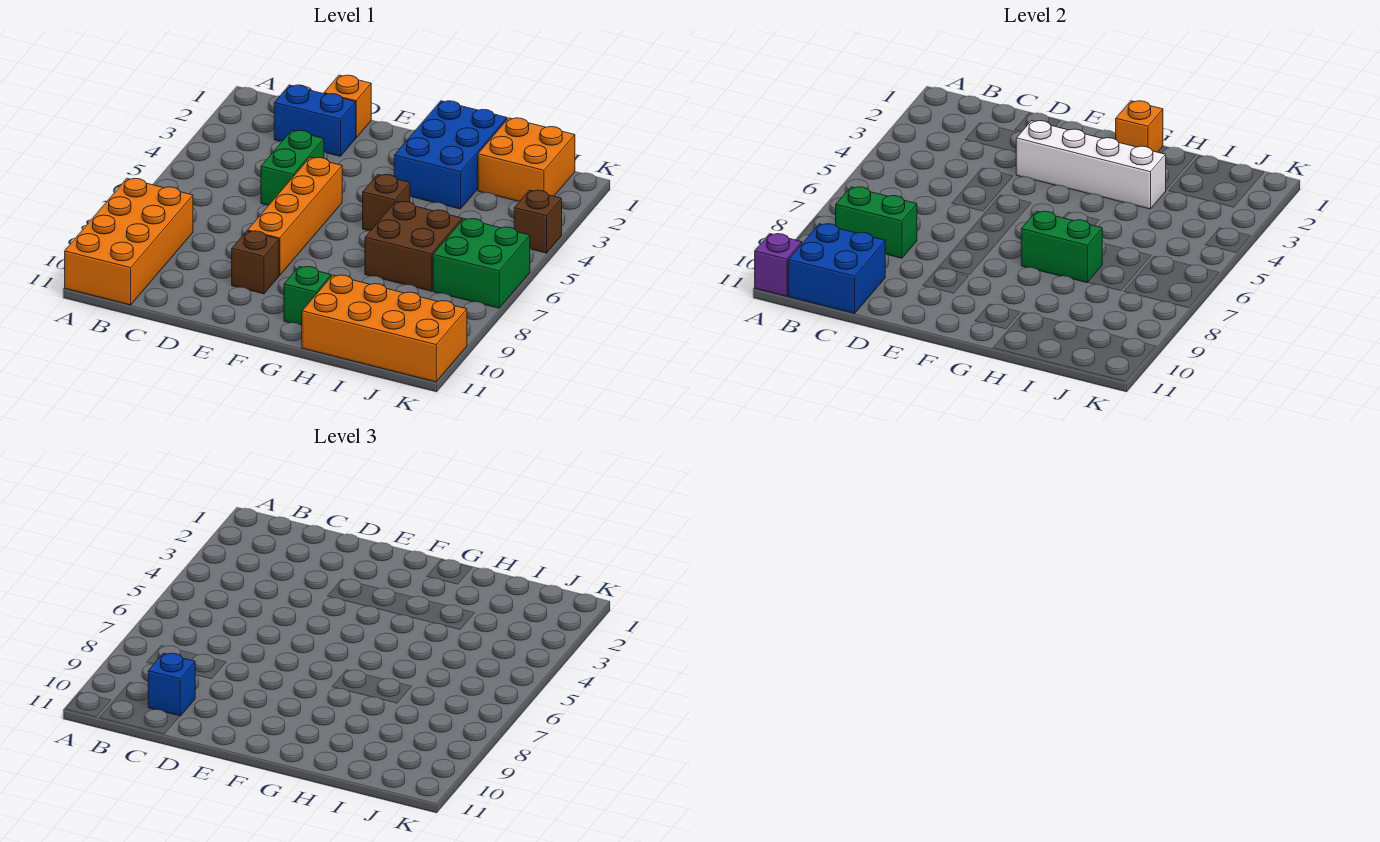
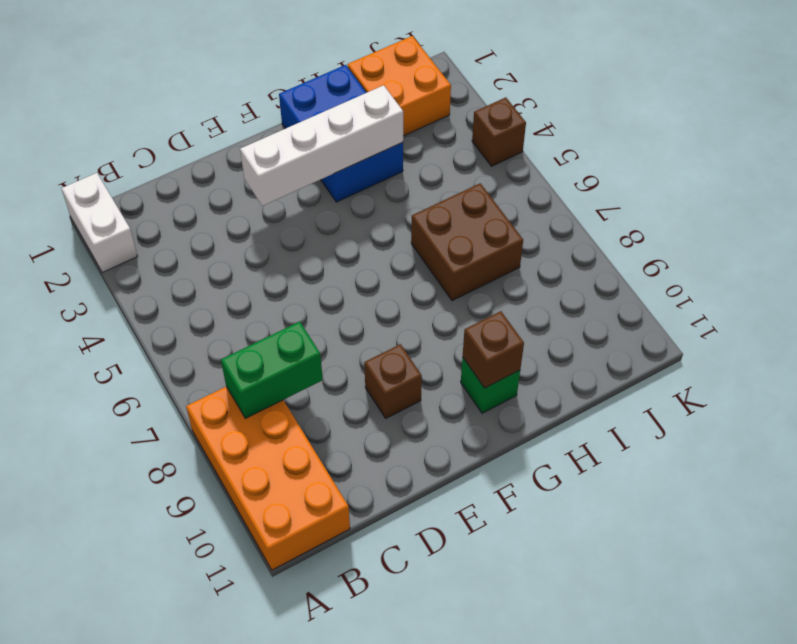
white 1x2 brick [61,173,138,273] -> none
brown 1x1 brick [463,311,524,388] -> brown 1x1 brick moved to [363,175,410,231]
none -> blue 1x2 brick [274,85,356,156]
none -> orange 1x1 brick [324,75,371,138]
none -> green 1x2 brick [261,131,324,205]

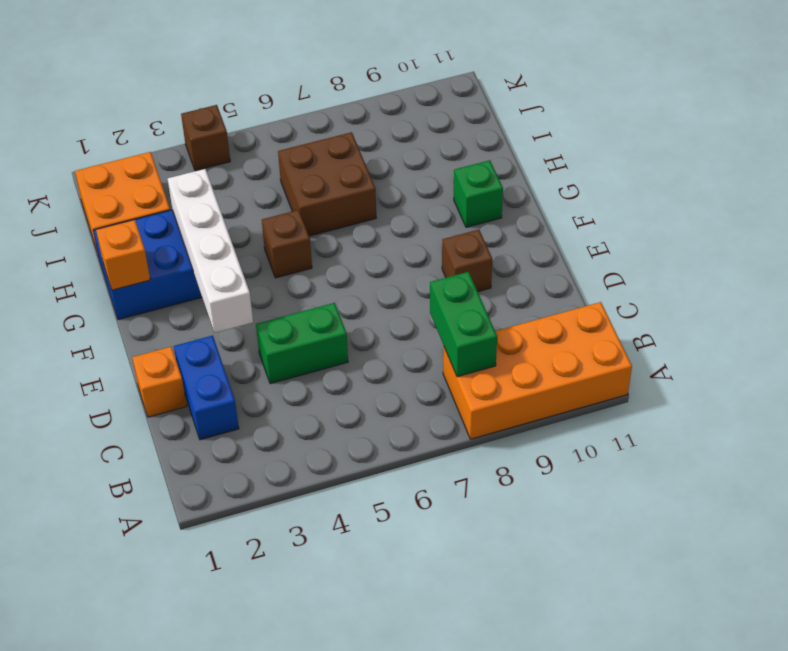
none -> orange 1x4 brick [248,157,342,275]
none -> orange 2x4 brick [302,275,467,382]
none -> green 2x2 brick [433,219,530,308]

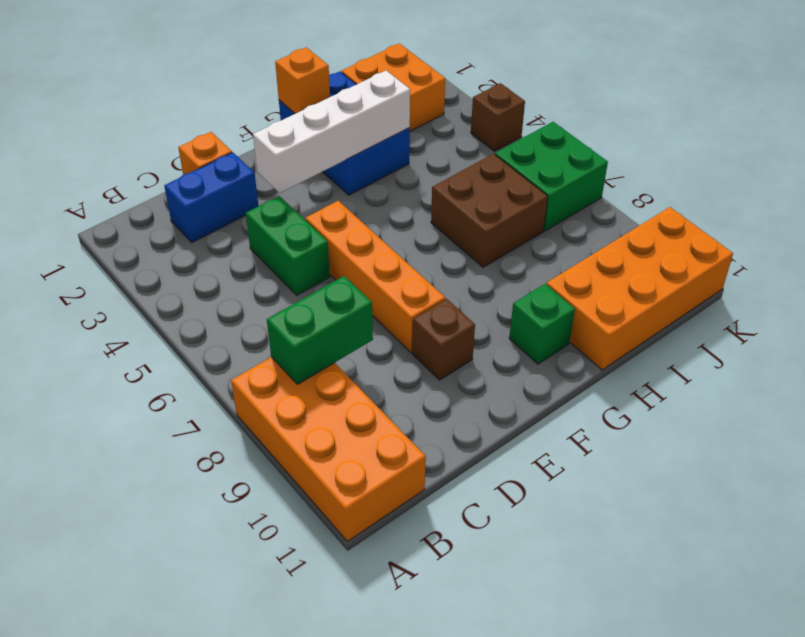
none -> brown 1x1 brick [363,175,410,231]
none -> purple 1x1 brick [755,234,802,296]
none -> blue 2x2 brick [788,224,885,314]

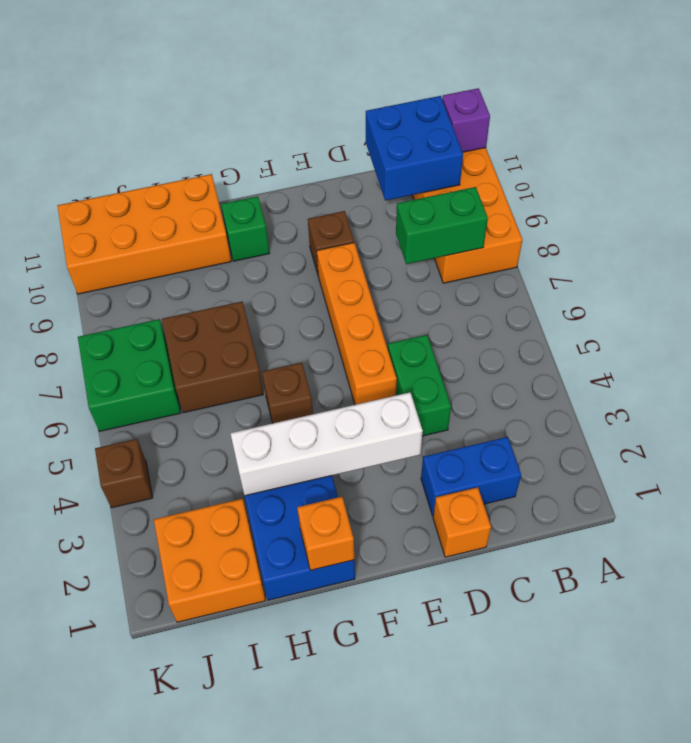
none -> green 1x2 brick [1021,211,1102,283]
none -> blue 1x1 brick [148,653,195,716]

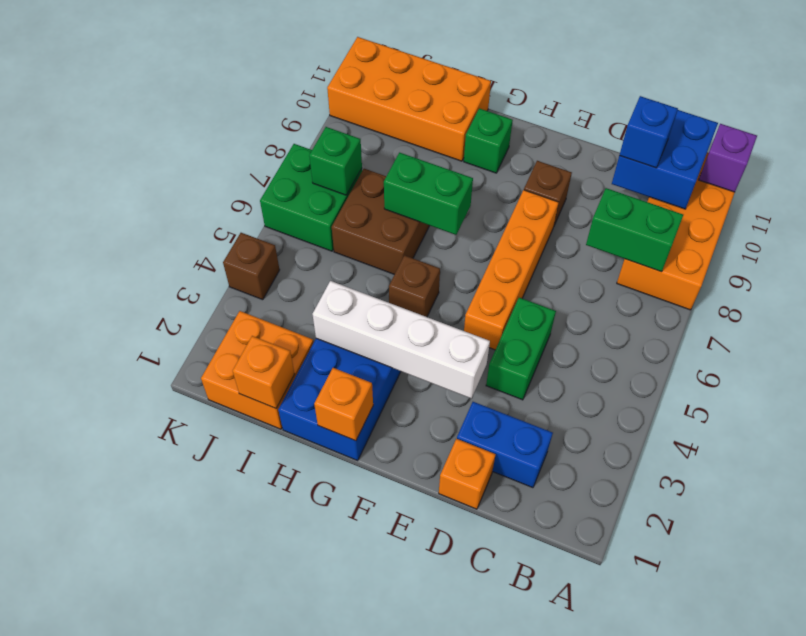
orange 1x1 brick [233,336,294,408] -> none
green 1x1 brick [309,127,362,195] -> none

